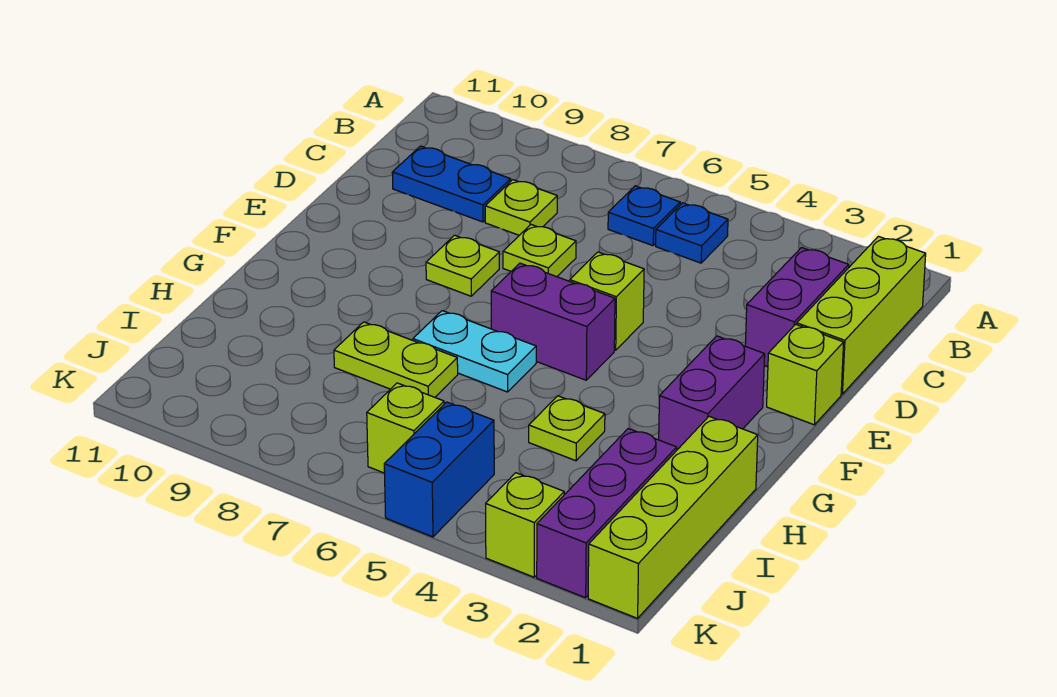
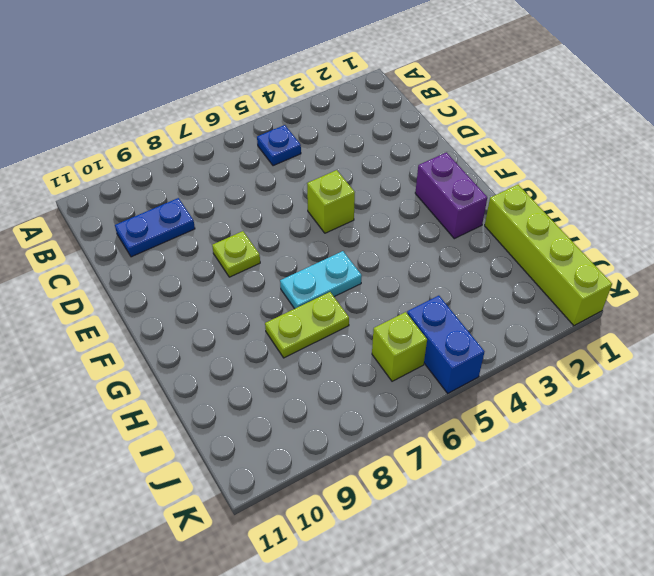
none -> lime 1x3 brick [797,236,926,394]
none -> blue 1x1 plate [608,186,680,246]
none -> purple 1x2 brick [745,248,849,367]

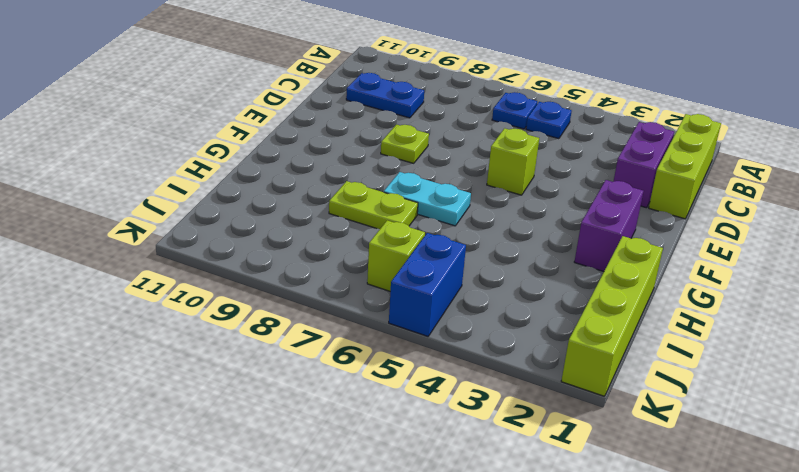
none -> lime 1x1 plate [485,180,557,235]
none -> lime 1x1 plate [503,225,576,277]
none -> lime 1x1 brick [767,324,844,425]

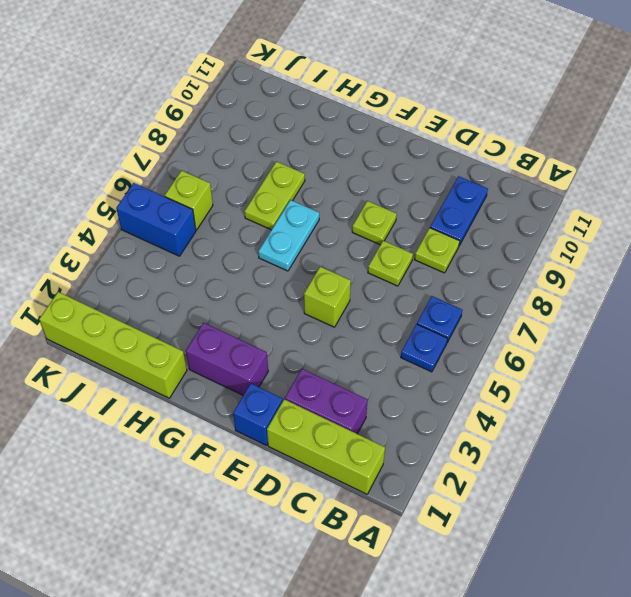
blue 1x1 brick [233,384,283,445] -> lime 1x1 brick [767,324,844,425]
none -> purple 1x2 brick [491,263,615,380]
none -> lime 1x1 plate [529,396,605,461]
none -> purple 1x3 brick [537,429,677,598]

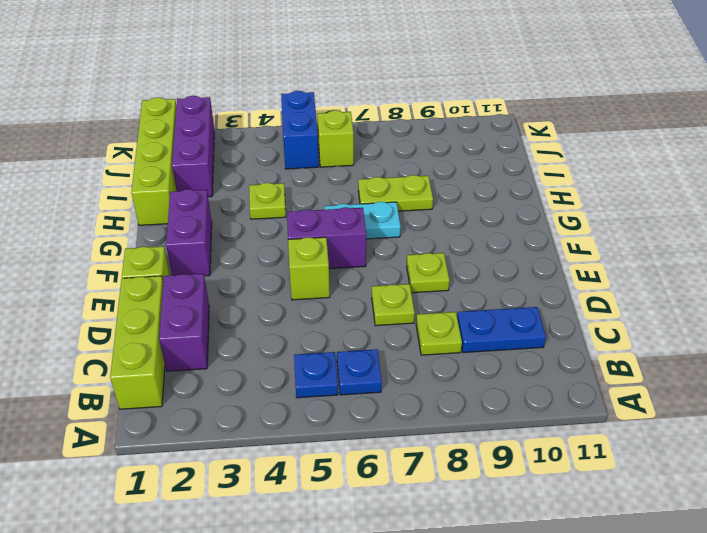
none -> lime 1x1 brick [486,473,564,577]

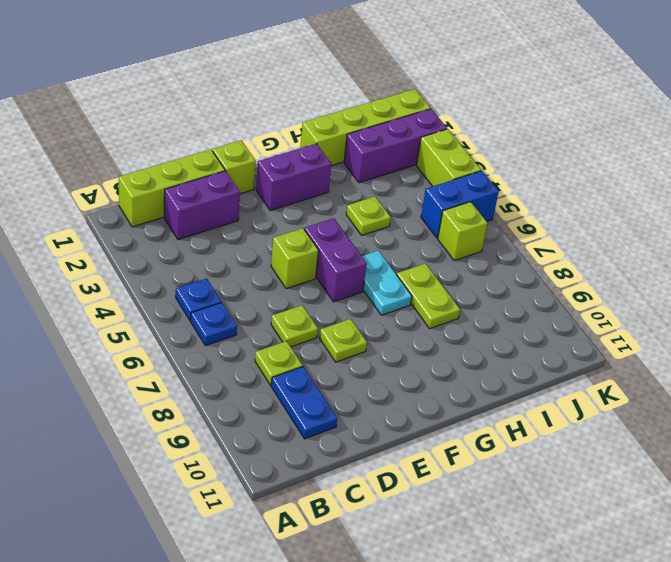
lime 1x2 brick [417,129,481,186] -> lime 1x1 brick [486,473,564,577]

